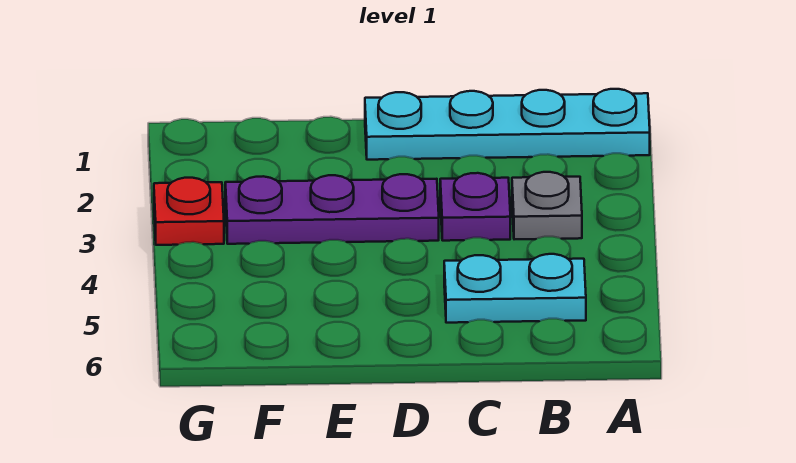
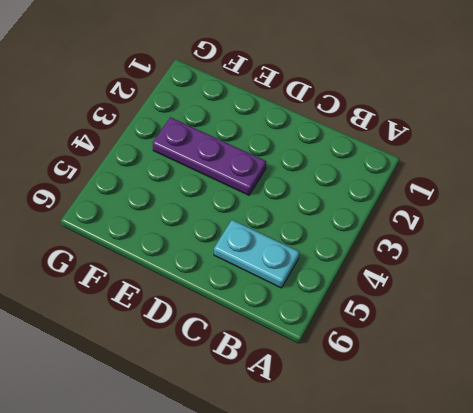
none -> cyan 1x4 plate [365,89,650,160]
none -> grey 1x1 plate [512,172,582,239]

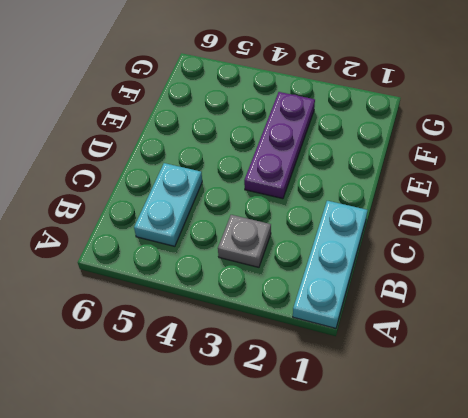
cyan 1x3 plate [293,201,368,328] -> cyan 1x4 plate [365,89,650,160]
none -> purple 1x1 plate [440,173,510,241]
none -> red 1x1 plate [154,178,224,245]

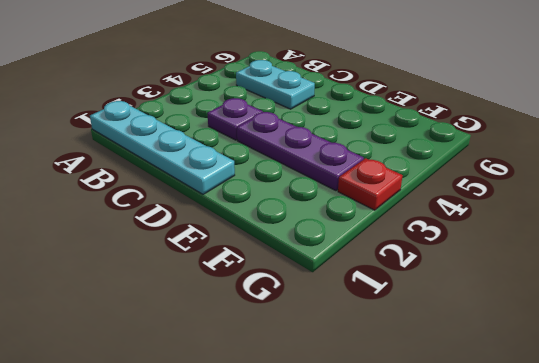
none -> grey 1x1 plate [512,172,582,239]

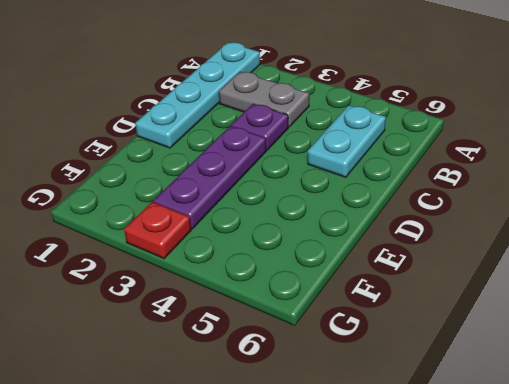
grey 1x2 plate [219,72,309,127] -> grey 1x1 plate [512,172,582,239]

